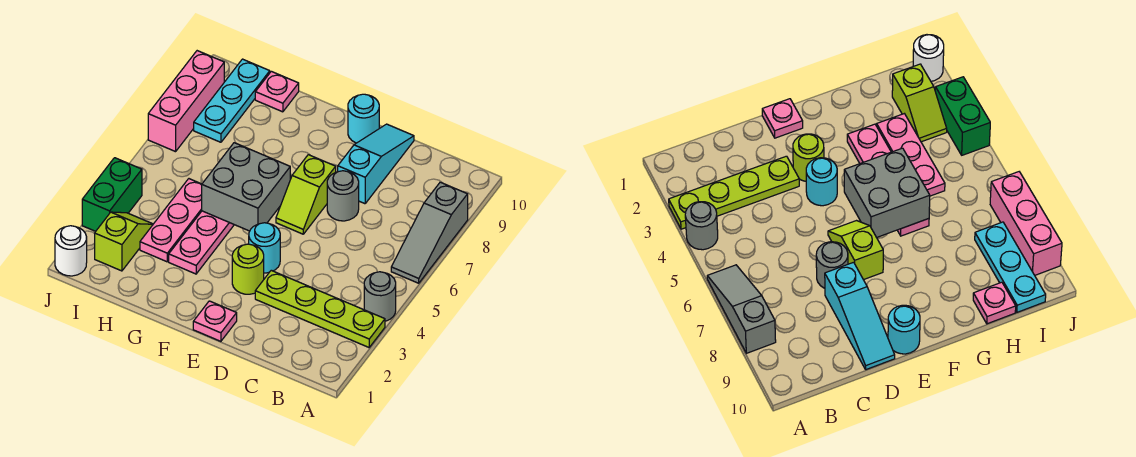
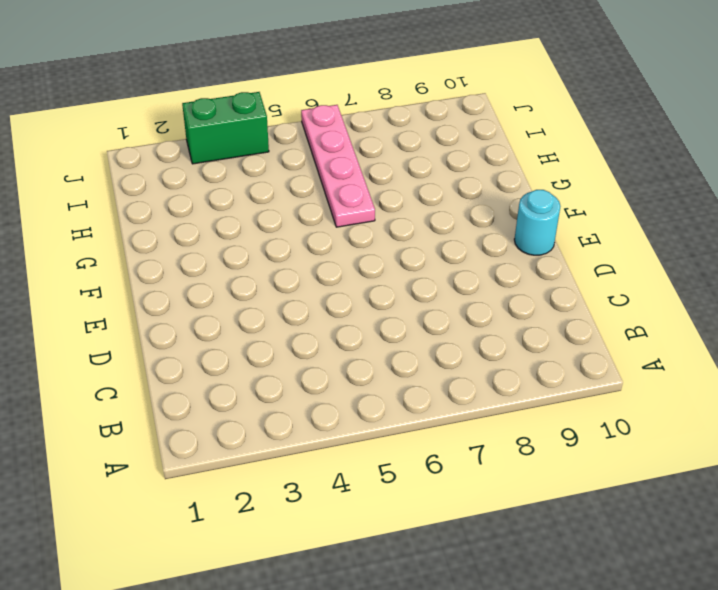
pink 1x4 plate [301,105,375,227] -> pink 1x4 plate turned to [169,211,234,274]
none -> lime 1x4 plate [255,270,385,347]
none -> grey 1x1 round brick [364,272,396,321]
none -> grey 1x3 slope [391,182,468,283]

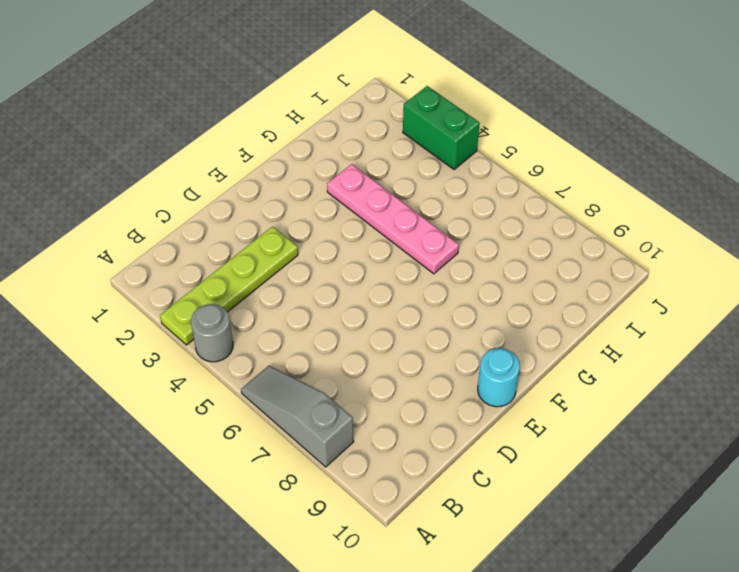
none -> grey 1x1 round brick [327,171,359,221]
none -> cyan 1x3 slope [338,124,414,204]
none -> pink 1x1 plate [193,301,237,341]

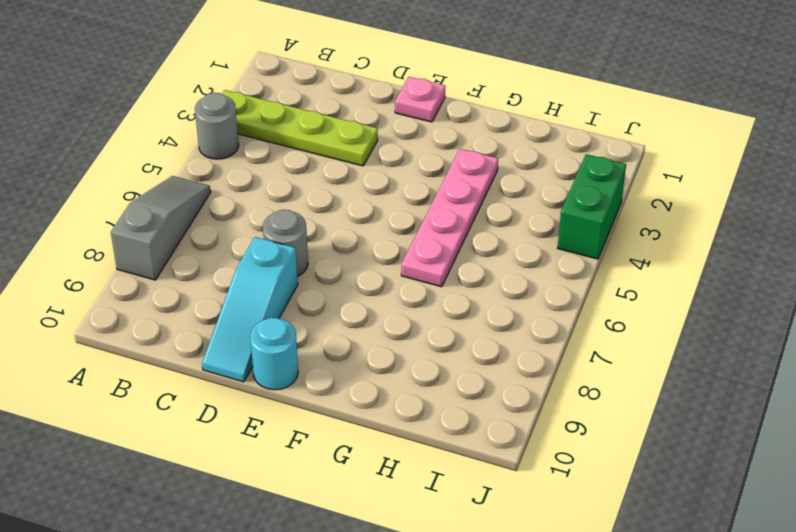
none -> lime 1x1 round brick [232,244,264,294]
none -> cyan 1x1 round brick [249,223,280,273]
none -> lime 1x2 slope [276,155,336,234]

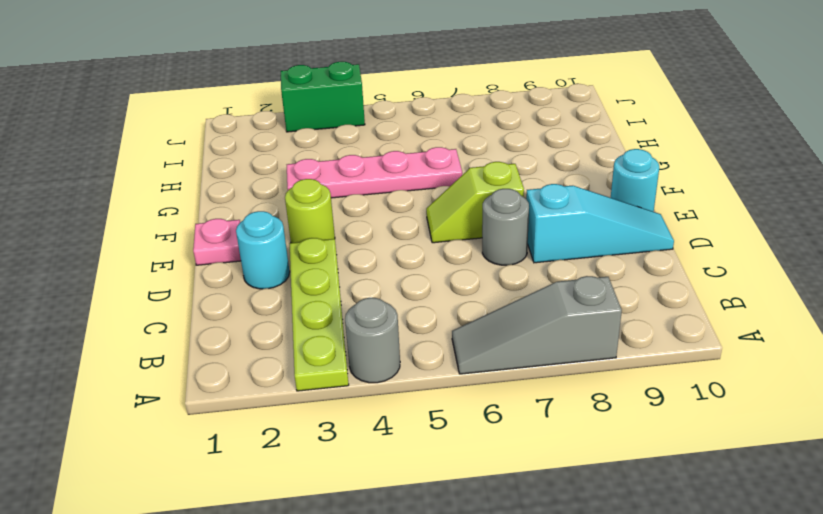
cyan 1x1 round brick [236,211,290,289] -> cyan 1x1 round brick moved to [249,223,280,273]
none -> pink 1x3 plate [140,179,202,262]
none -> pink 1x1 plate [255,71,299,112]
none -> lime 1x2 slope [95,212,153,271]

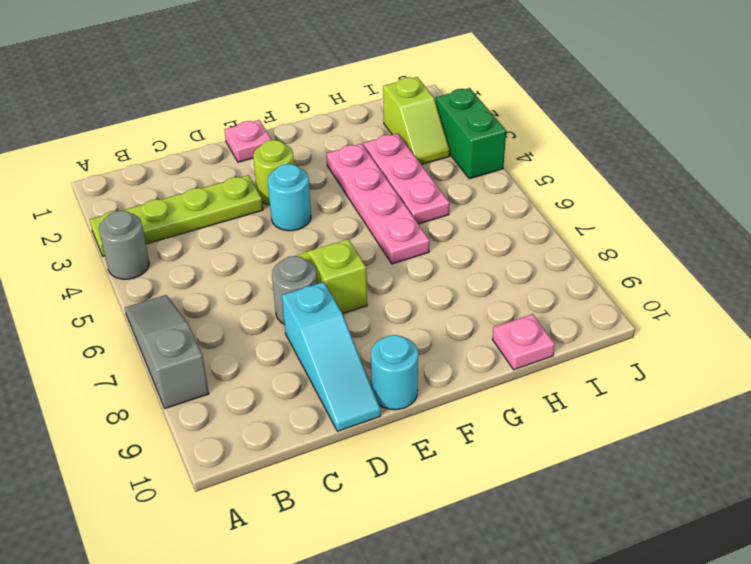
none -> cyan 1x3 plate [194,59,270,142]
none -> white 1x1 round brick [55,226,87,276]
none -> pink 1x3 brick [148,51,224,152]

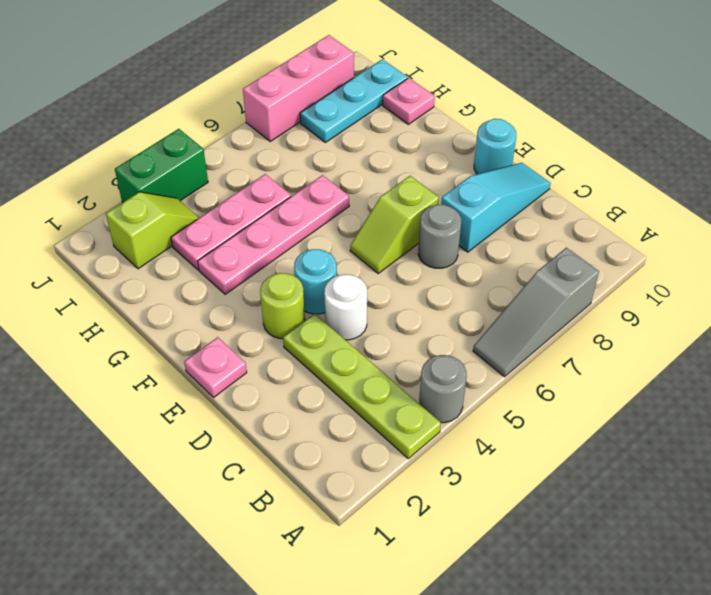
white 1x1 round brick [324,274,367,340] -> white 1x1 round brick moved to [55,226,87,276]
none -> grey 2x2 brick [202,143,290,231]

